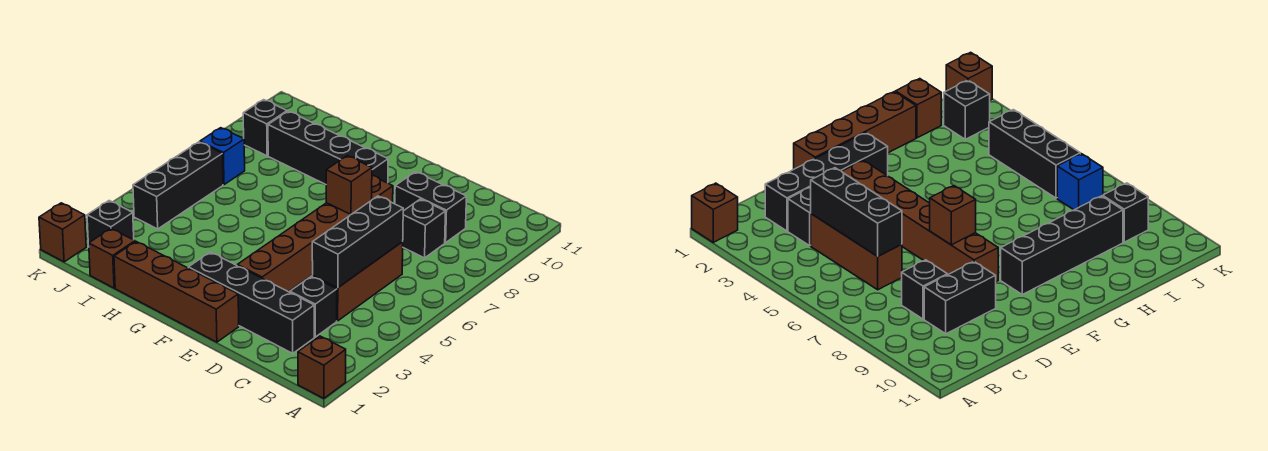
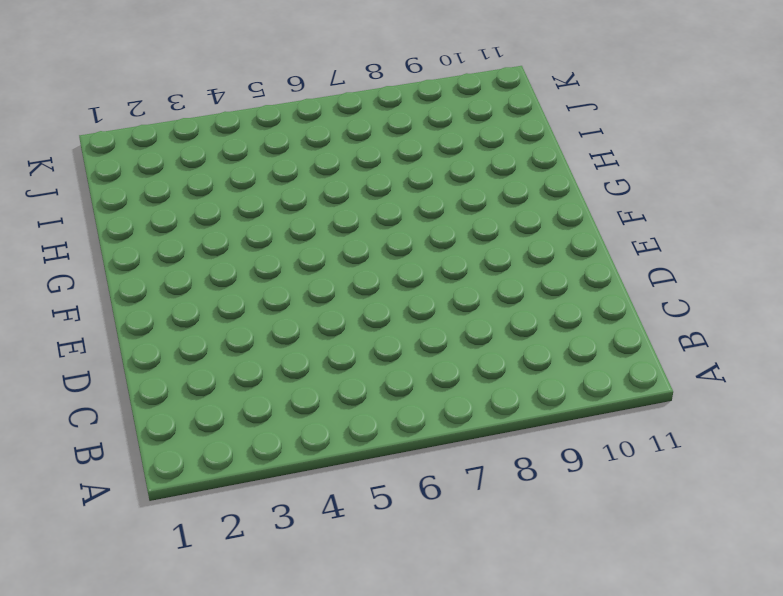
none -> brown 1x1 brick [298,336,346,398]
none -> black 1x4 brick [188,252,314,353]
none -> black 1x1 brick [290,276,337,337]

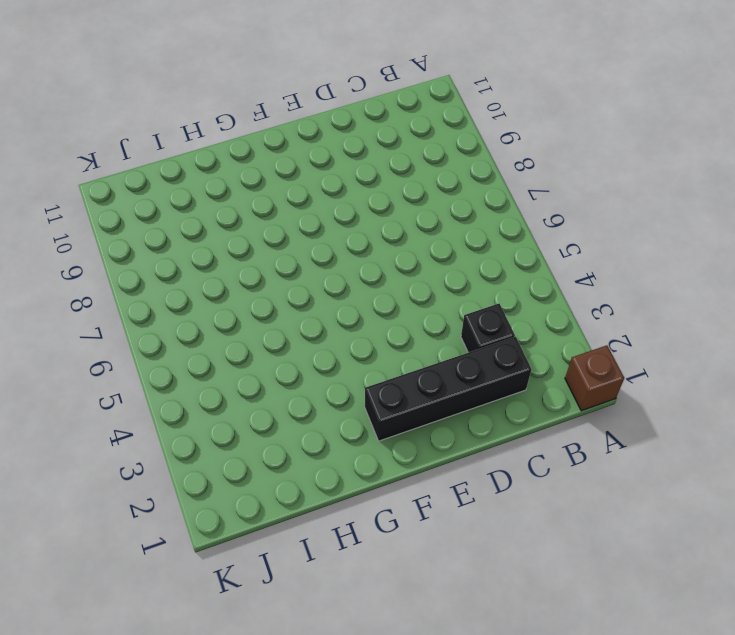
none -> brown 1x3 brick [313,242,403,321]
none -> black 1x1 brick [403,199,446,258]
none -> black 1x2 brick [395,172,467,243]

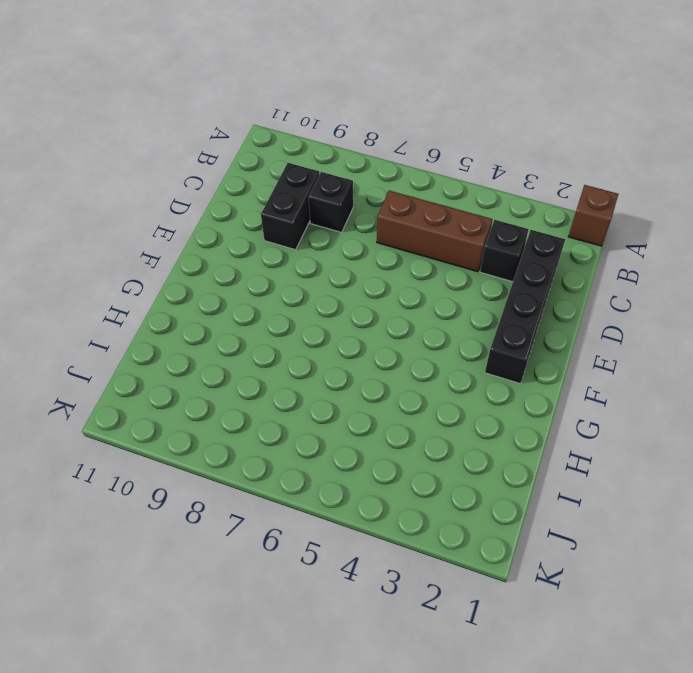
none -> brown 1x4 brick [114,242,239,342]
none -> brown 1x6 brick [237,175,393,292]
none -> black 1x4 brick [268,111,388,185]

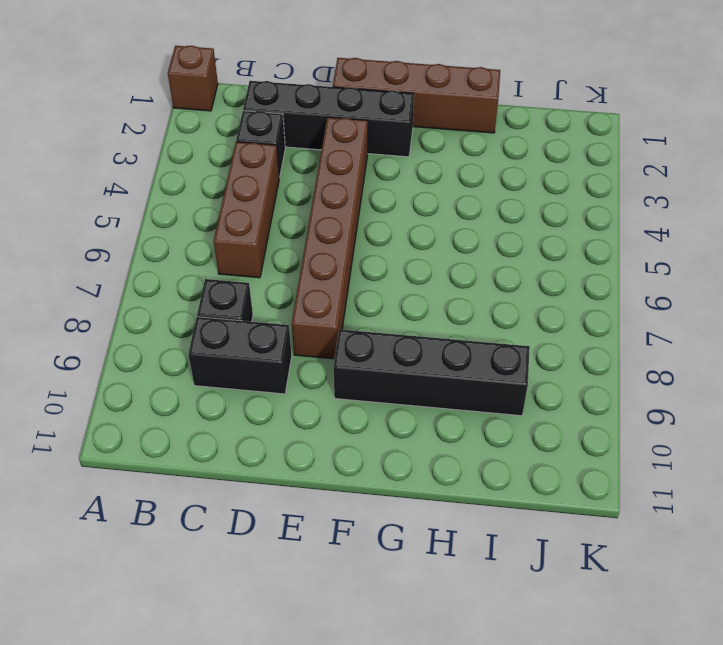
none -> brown 1x1 brick [89,229,135,288]
none -> black 1x1 brick [87,201,134,246]
none -> black 1x3 brick [133,142,223,229]

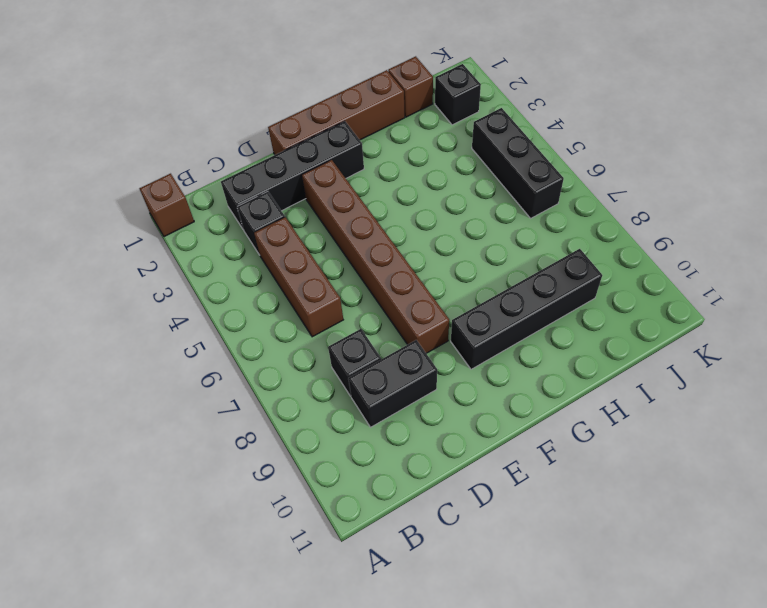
none -> blue 1x1 brick [200,128,245,185]
none -> black 1x1 brick [243,100,287,156]
none -> brown 1x1 brick [39,203,86,262]

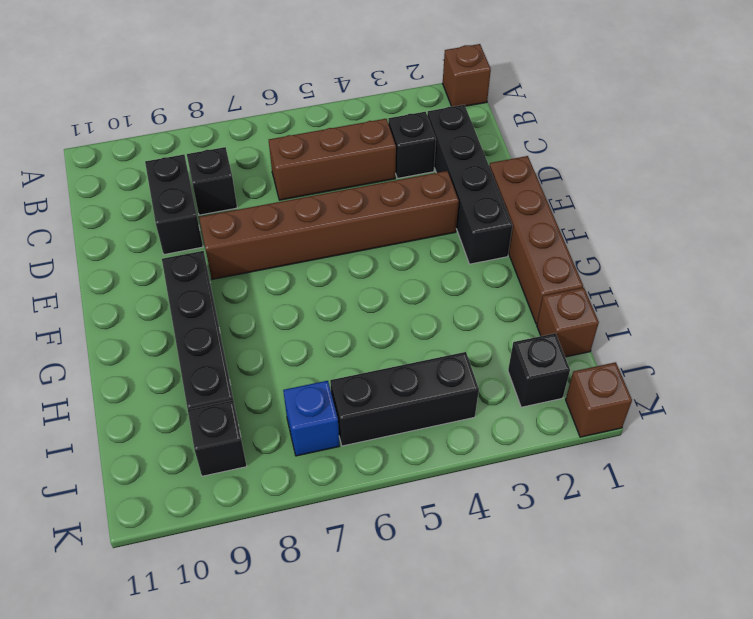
none -> black 1x3 brick [312,196,403,288]
none -> brown 1x1 brick [326,156,372,215]

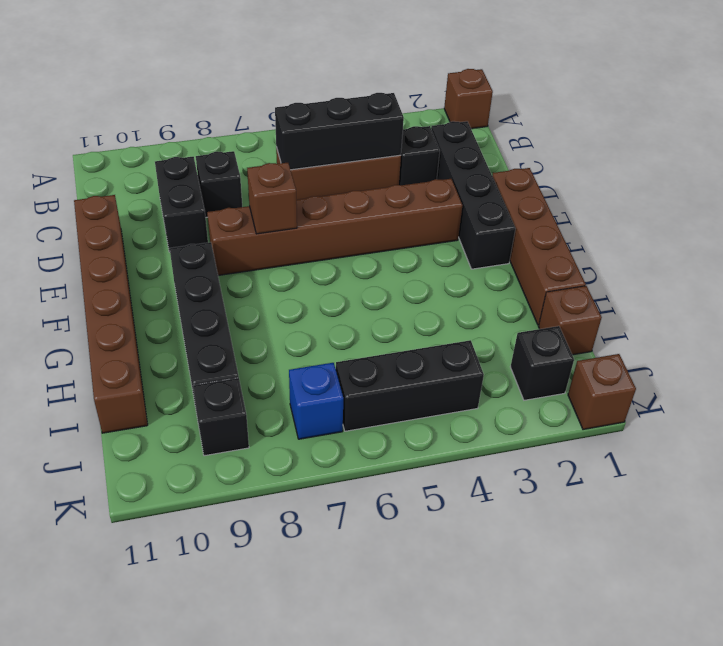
brown 1x6 brick [74,195,148,433] -> none

